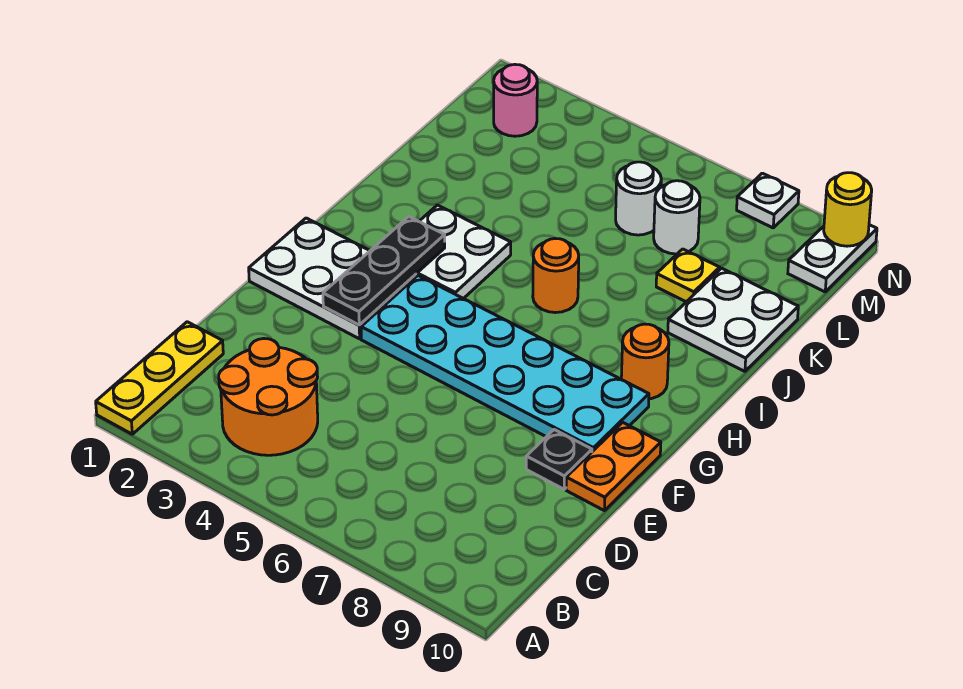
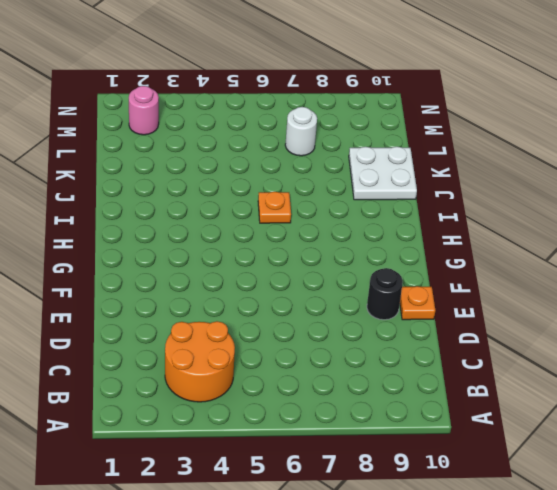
black 1x1 round brick [367,268,403,320] -> black 1x1 plate [526,430,592,489]
orange 1x1 plate [400,286,435,320] -> orange 1x2 plate [566,422,661,511]
orange 1x1 plate [258,192,291,223] -> orange 1x1 round brick [533,239,579,313]
none -> yellow 1x3 plate [96,322,223,434]
none -> white 2x3 plate [249,218,416,339]
none -> cyan 2x6 plate [361,276,649,452]

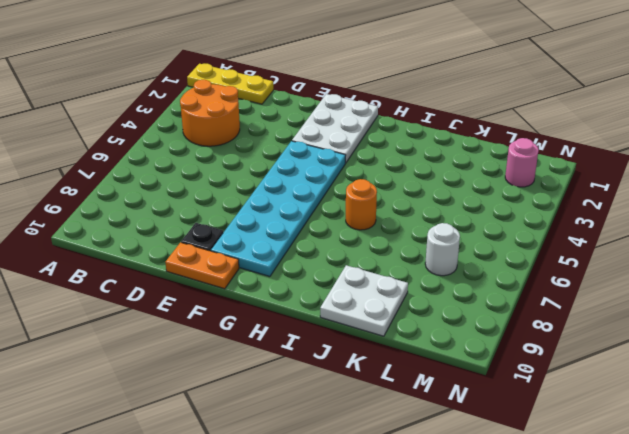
none -> white 2x2 plate [416,205,511,299]
none -> orange 1x1 round brick [621,324,669,399]
none -> yellow 1x1 plate [656,249,720,302]

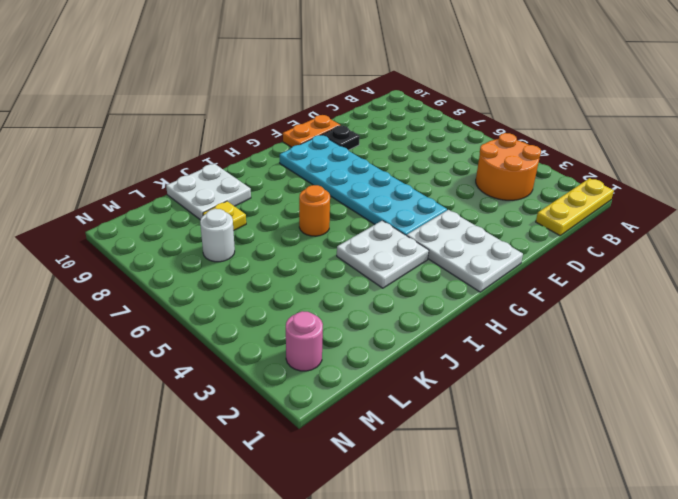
none -> orange 1x1 round brick [621,324,669,399]
none -> white 1x1 round brick [616,162,661,235]
none -> white 1x2 plate [788,225,877,292]

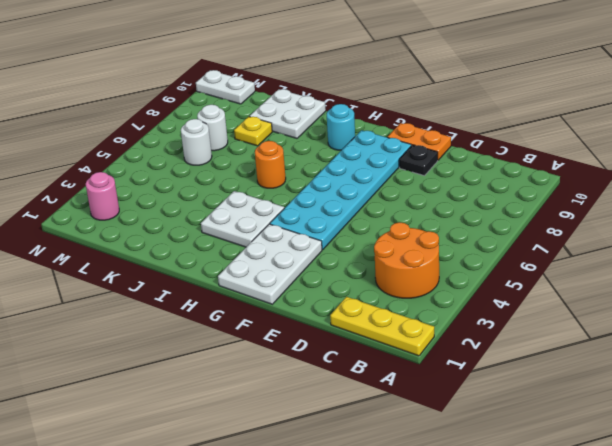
cyan 1x1 round brick [327,104,355,150] -> orange 1x1 round brick [621,324,669,399]
none -> white 1x1 plate [737,173,799,228]
none -> black 1x3 plate [323,217,445,325]
none -> yellow 1x1 round brick [824,173,872,246]

